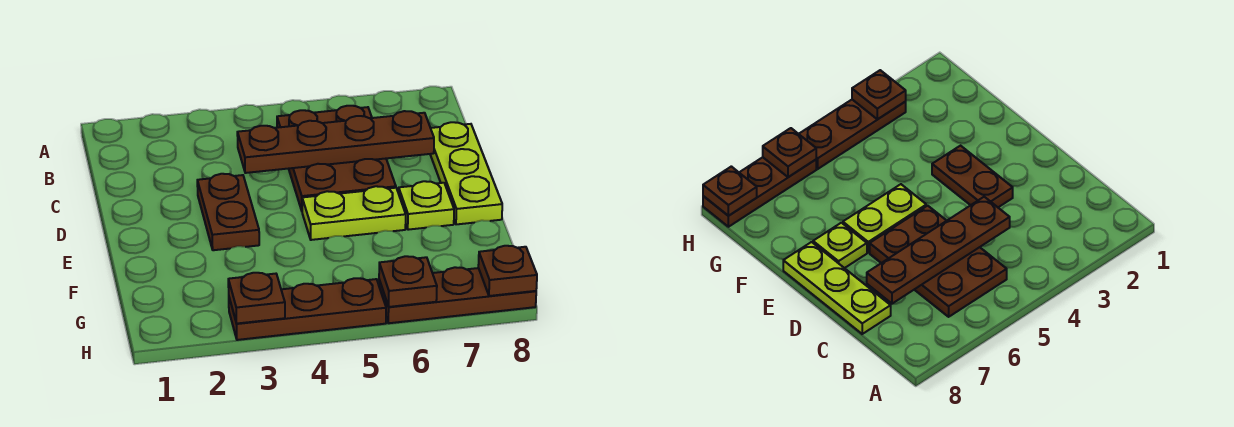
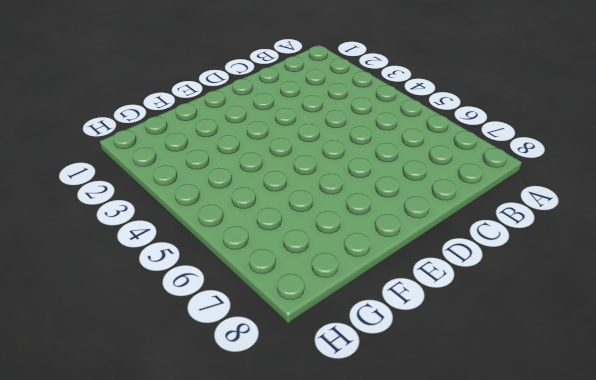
none -> brown 2x3 plate [277,106,396,210]
none -> lime 1x3 plate [430,122,502,224]

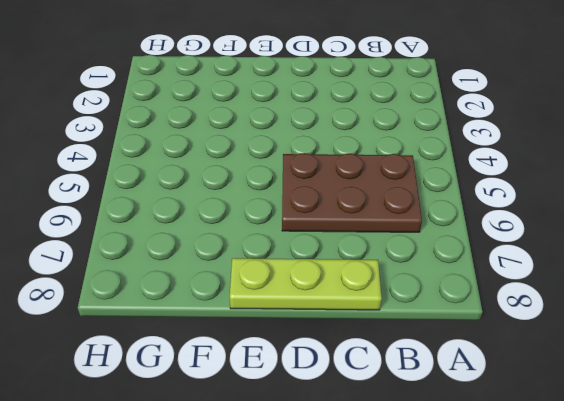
none -> brown 1x2 plate [197,174,259,250]
none -> lime 1x2 plate [302,186,406,240]

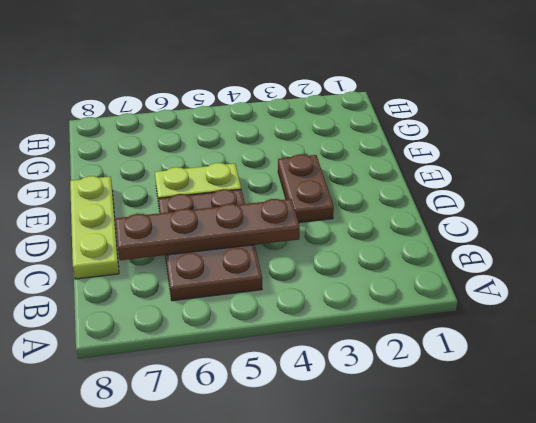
none -> lime 1x1 plate [399,181,454,230]
none -> brown 1x3 plate [229,278,386,340]

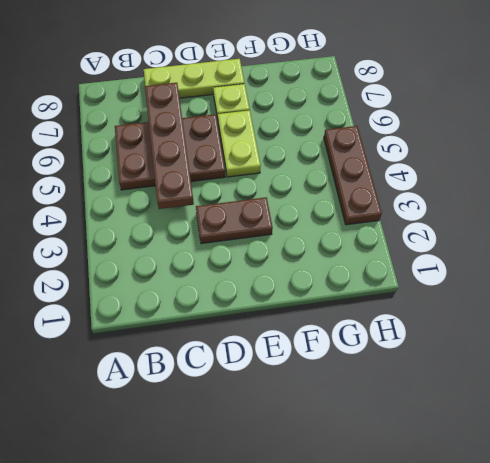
none -> brown 1x3 plate [379,267,536,323]
none -> brown 1x1 plate [228,273,285,324]

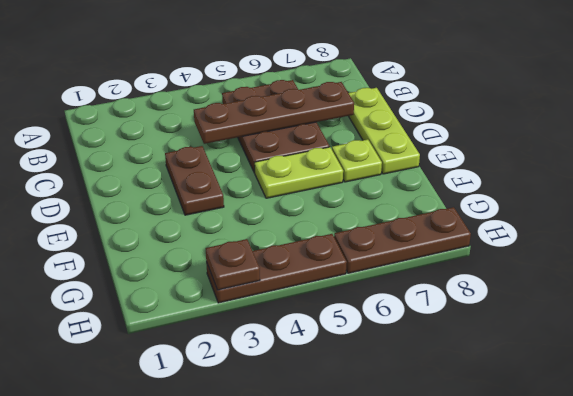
none -> brown 1x1 plate [379,256,437,307]
none -> brown 1x1 plate [478,246,537,296]

